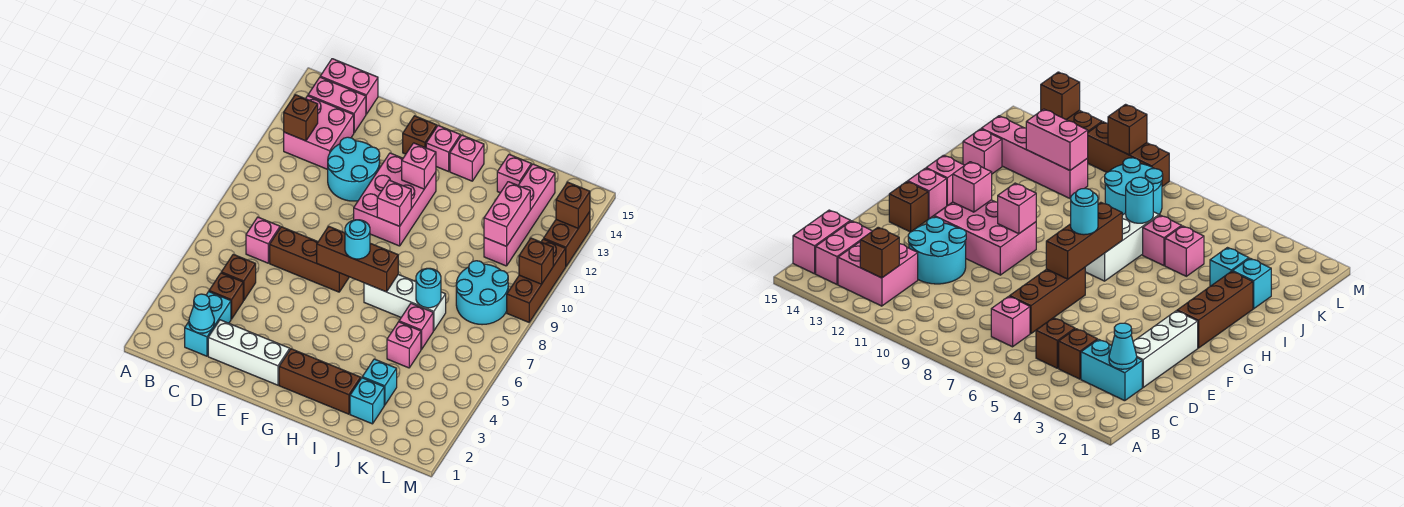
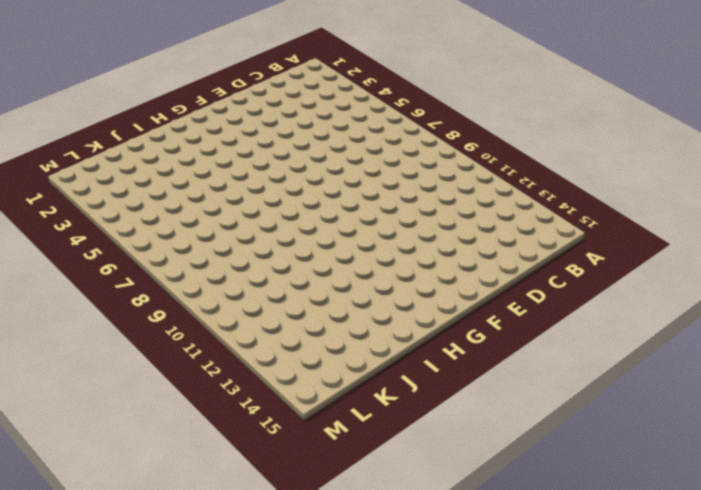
none -> pink 2x2 brick [284,96,354,169]
none -> pink 1x2 brick [308,77,366,133]
none -> pink 1x2 brick [320,59,378,114]
none -> cyan 1x2 brick [185,292,231,356]

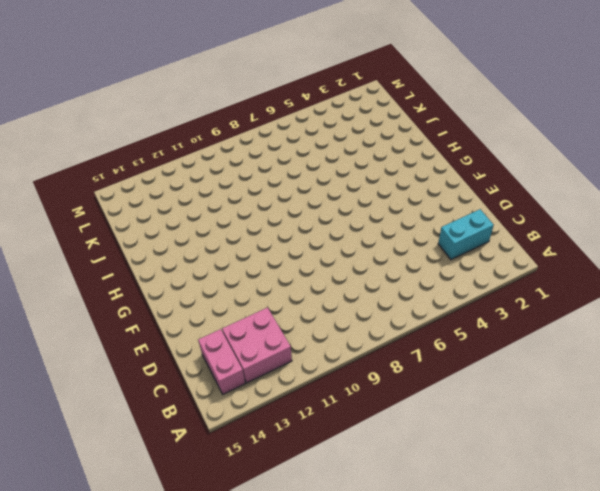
none -> pink 1x2 brick [320,59,378,114]
none -> brown 1x1 brick [209,273,243,319]
none -> brown 1x1 brick [221,254,256,300]
none -> pink 1x1 brick [246,217,280,263]

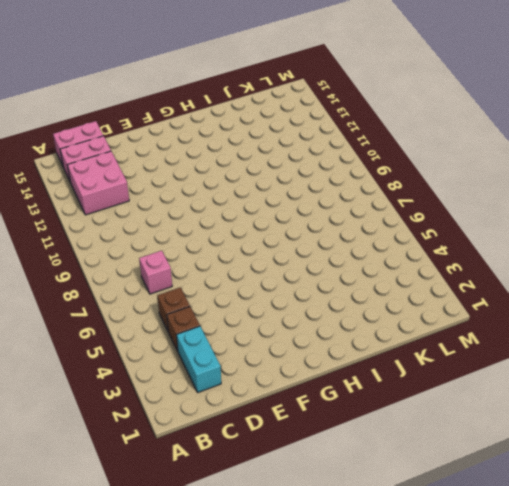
none -> white 1x3 brick [208,320,290,385]
none -> brown 1x3 brick [270,227,349,292]
none -> cyan 2x2 round brick [328,137,380,201]
none -> pink 2x3 brick [354,153,436,246]

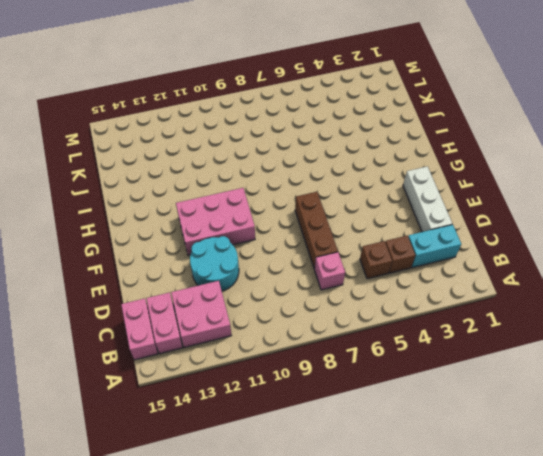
none -> brown 1x1 brick [403,116,437,154]
none -> brown 1x3 brick [279,349,361,414]
none -> pink 1x1 brick [426,126,460,171]
none -> white 1x3 brick [364,275,446,331]

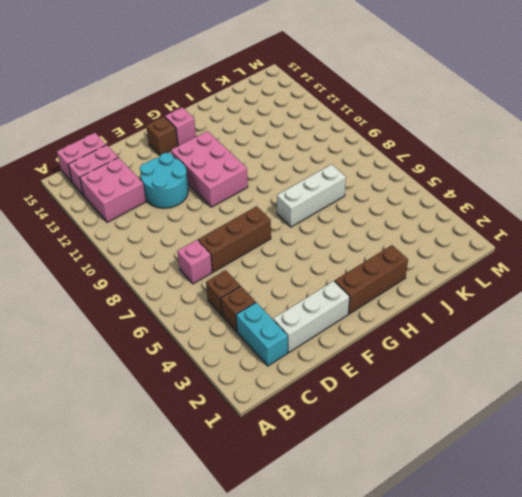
none -> pink 1x1 brick [450,135,484,181]
none -> cyan 1x1 brick [350,378,384,424]
none -> cyan 1x1 brick [362,359,397,405]
none -> pink 1x1 brick [387,322,421,368]

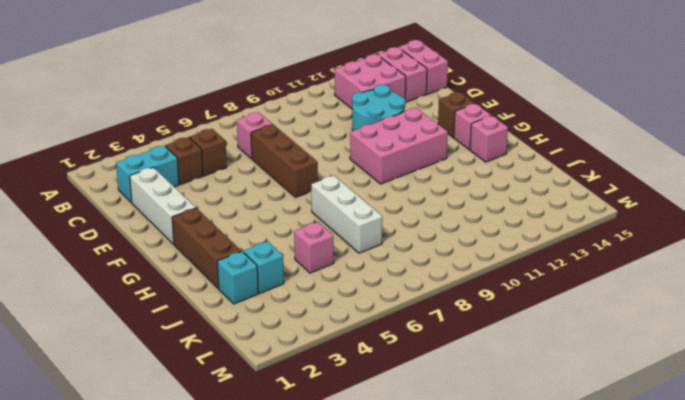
none -> pink 1x1 brick [399,303,433,349]
none -> pink 1x1 brick [497,155,531,193]
none -> cyan 2x2 round brick [456,261,508,325]
none -> pink 1x4 brick [484,164,555,266]

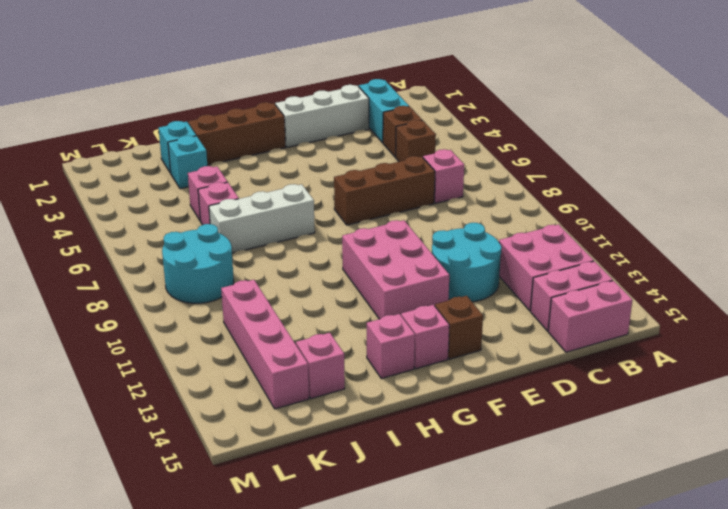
none -> brown 1x3 brick [507,239,566,322]
none -> brown 1x2 brick [544,212,590,266]
none -> brown 1x1 brick [284,95,318,141]
none -> cyan 1x1 cone [189,294,214,333]

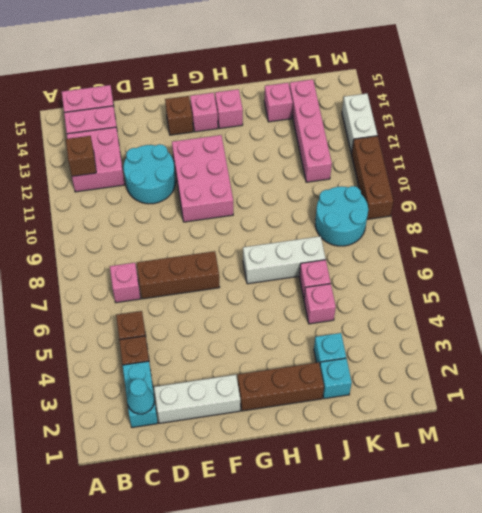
white 1x2 brick [342,93,377,154] -> brown 1x2 brick [544,212,590,266]
none -> brown 1x3 brick [317,226,398,292]
none -> pink 1x1 brick [377,180,411,226]
none -> pink 1x1 brick [402,143,436,189]
none -> cyan 1x1 round brick [416,268,441,308]

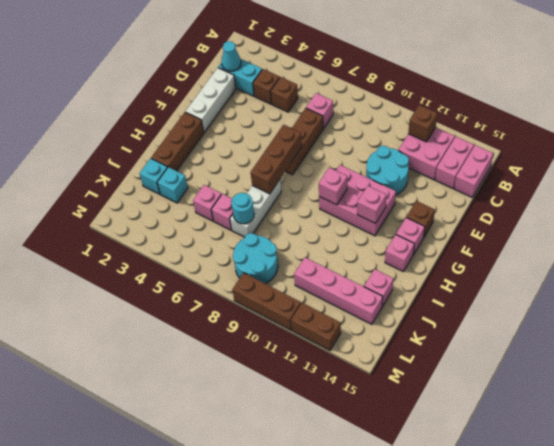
none -> pink 1x2 brick [484,182,530,246]
none -> brown 1x1 brick [519,238,553,284]
none -> brown 1x1 brick [556,182,590,228]
none -> cyan 1x1 round brick [345,220,370,259]

